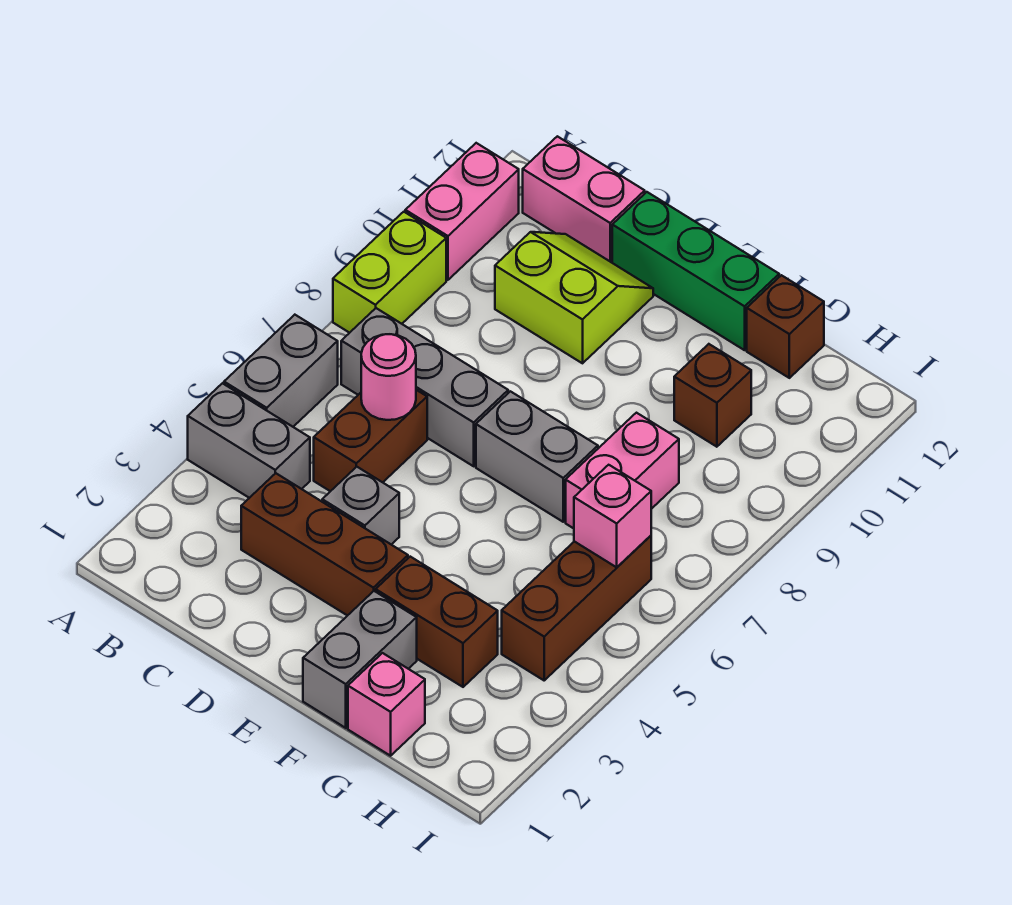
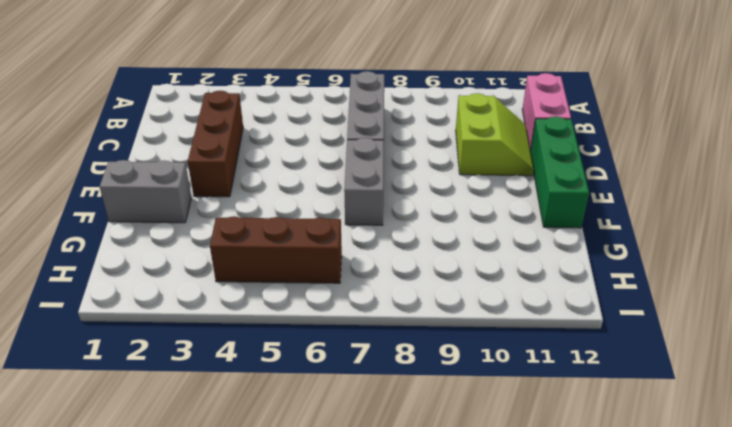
none -> grey 1x2 brick [188,383,310,498]
none -> grey 1x2 brick [224,315,338,427]
none -> lime 1x2 brick [333,212,446,333]

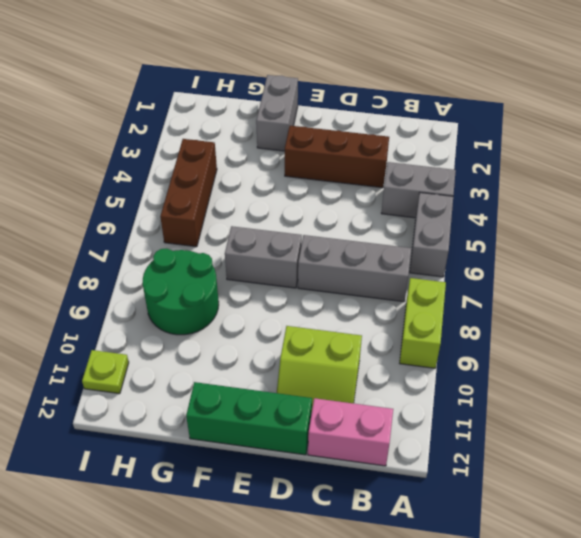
green 2x2 round brick [143,248,219,335] -> pink 1x2 brick [566,413,679,528]
lime 1x1 plate [82,350,129,394] -> none
none -> pink 1x2 brick [405,143,519,280]
none -> brown 1x2 brick [314,390,427,491]
none -> grey 1x1 brick [322,467,399,545]

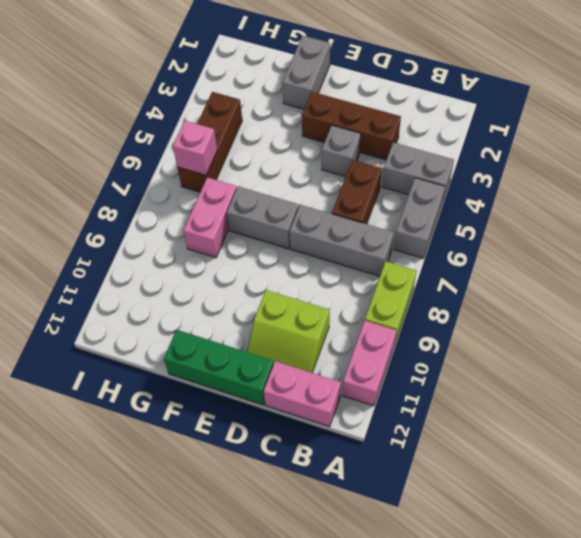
none -> brown 1x2 brick [376,557,498,687]
none -> pink 1x1 brick [348,653,425,756]
none -> brown 1x1 brick [674,344,751,447]

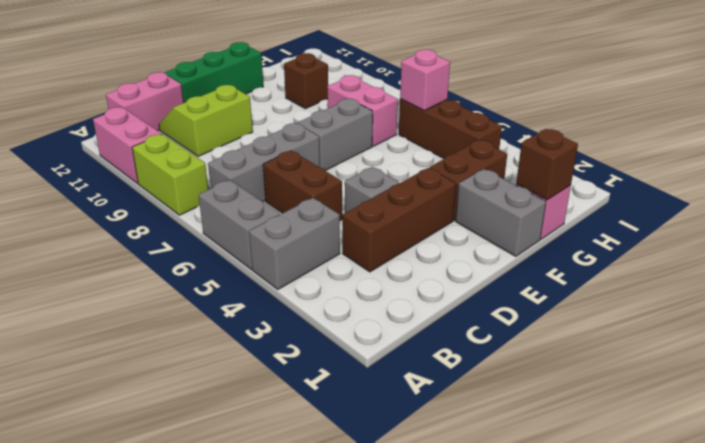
brown 1x1 brick [516,129,578,200] -> brown 1x1 brick moved to [747,275,824,378]
none -> pink 1x1 round brick [361,334,416,420]

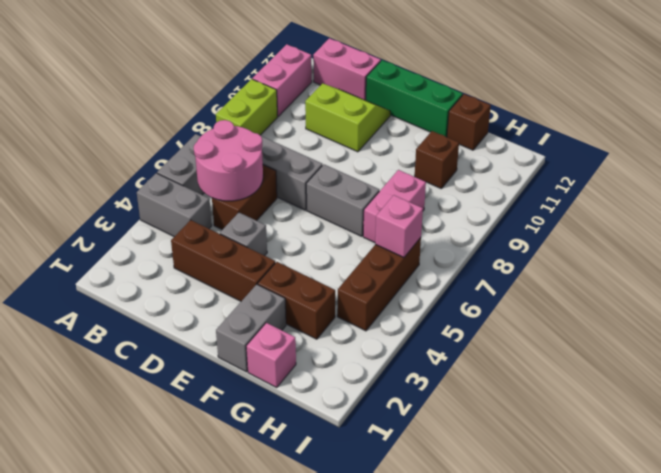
pink 2x2 round brick [194,120,263,201] -> pink 1x1 round brick [361,334,416,420]

